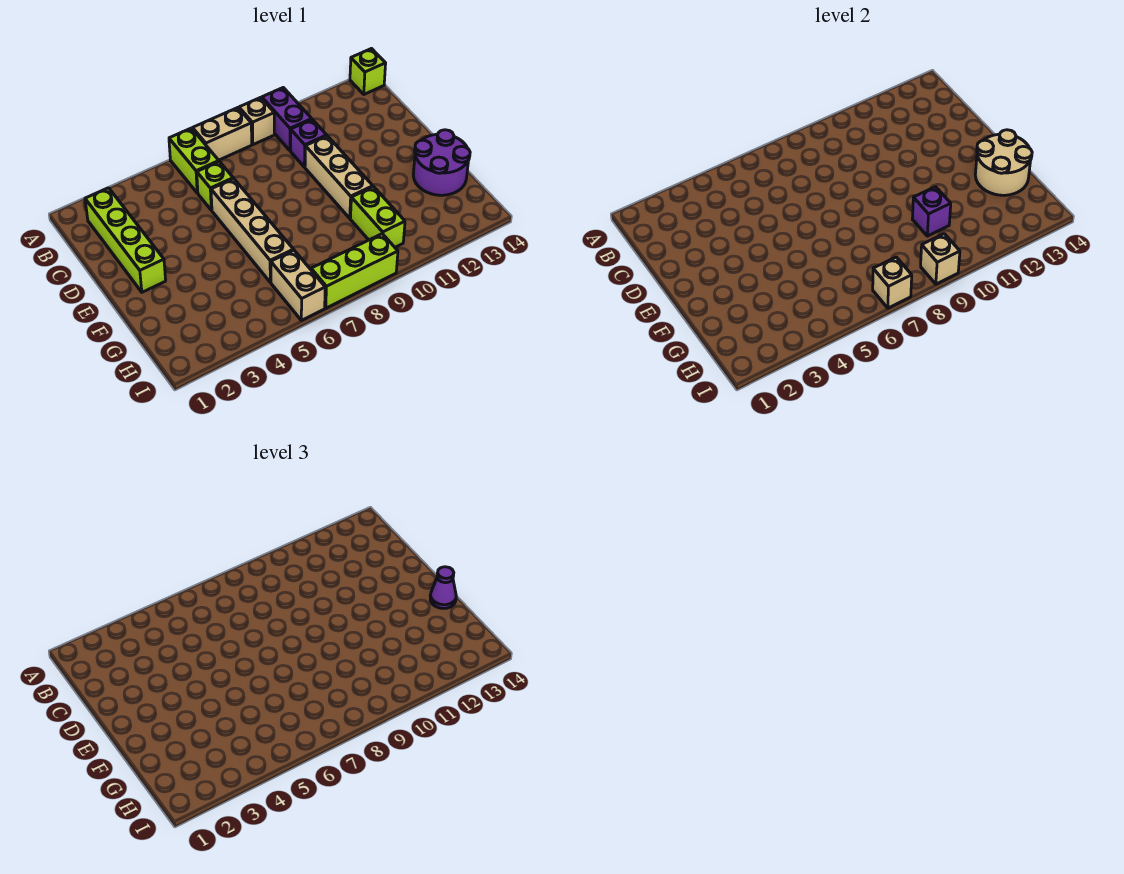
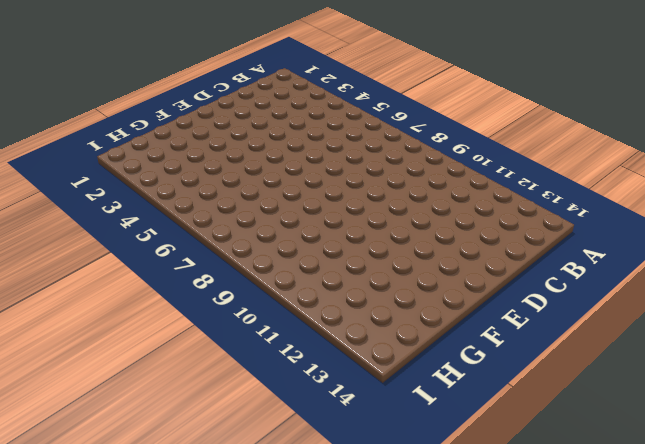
none -> lime 1x2 brick [169,128,219,193]
none -> tan 1x2 brick [193,108,252,160]
none -> tan 1x1 brick [239,97,274,145]

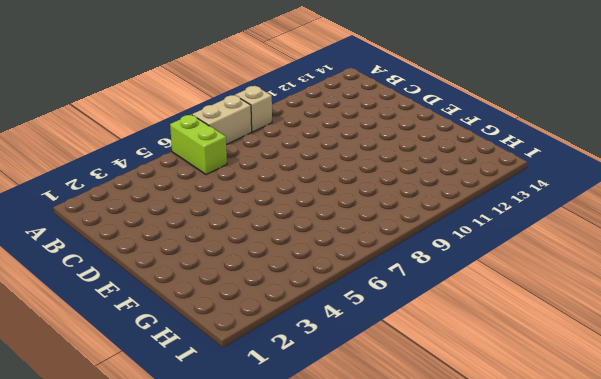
none -> purple 1x2 brick [262,88,312,151]
none -> lime 1x1 brick [350,49,386,94]
none -> lime 1x4 brick [85,188,166,292]

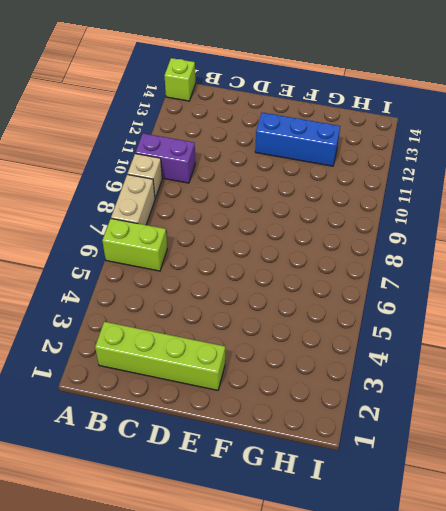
blue 1x3 brick [255,113,340,166] -> none
none -> lime 1x1 brick [197,161,233,210]
none -> purple 1x1 brick [291,119,327,167]
none -> tan 1x4 brick [211,179,293,282]

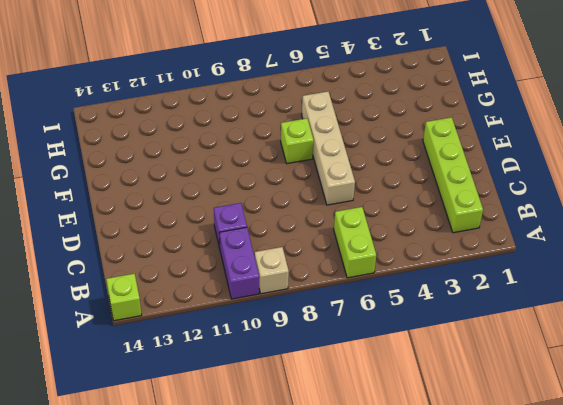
lime 1x1 brick [281,118,314,164] -> lime 1x1 brick moved to [197,161,233,210]
none -> tan 1x2 brick [193,108,252,160]
none -> tan 1x3 brick [305,136,373,218]
none -> purple 2x2 round brick [413,130,470,195]

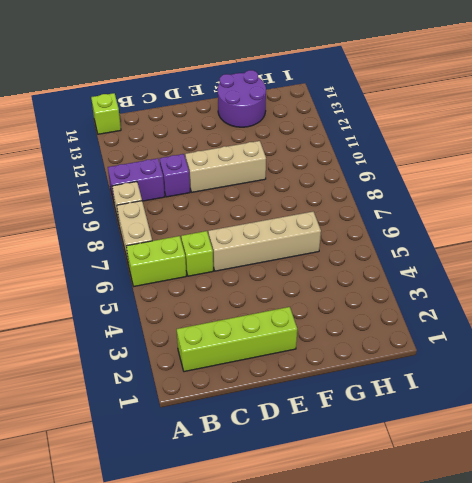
none -> lime 1x2 brick [350,187,405,247]
none -> tan 1x2 brick [271,250,325,320]
none -> lime 1x3 brick [311,234,398,308]

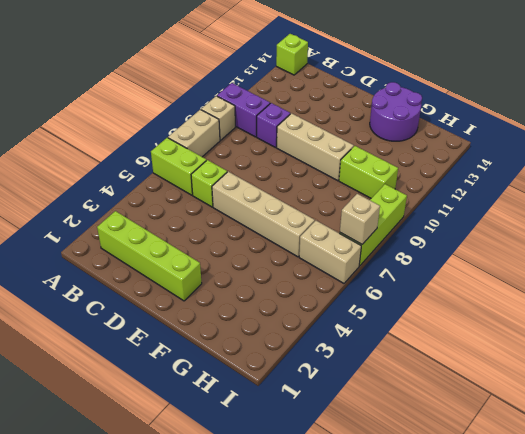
none -> tan 2x2 round brick [975,130,1032,195]
none -> purple 1x1 brick [912,187,951,236]
none -> tan 1x1 brick [921,234,960,284]

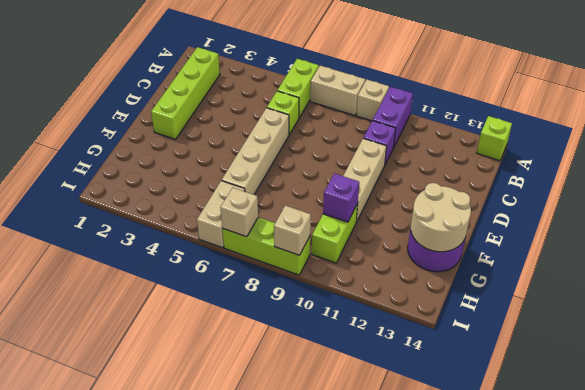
none -> purple 1x1 cone [430,567,456,608]

